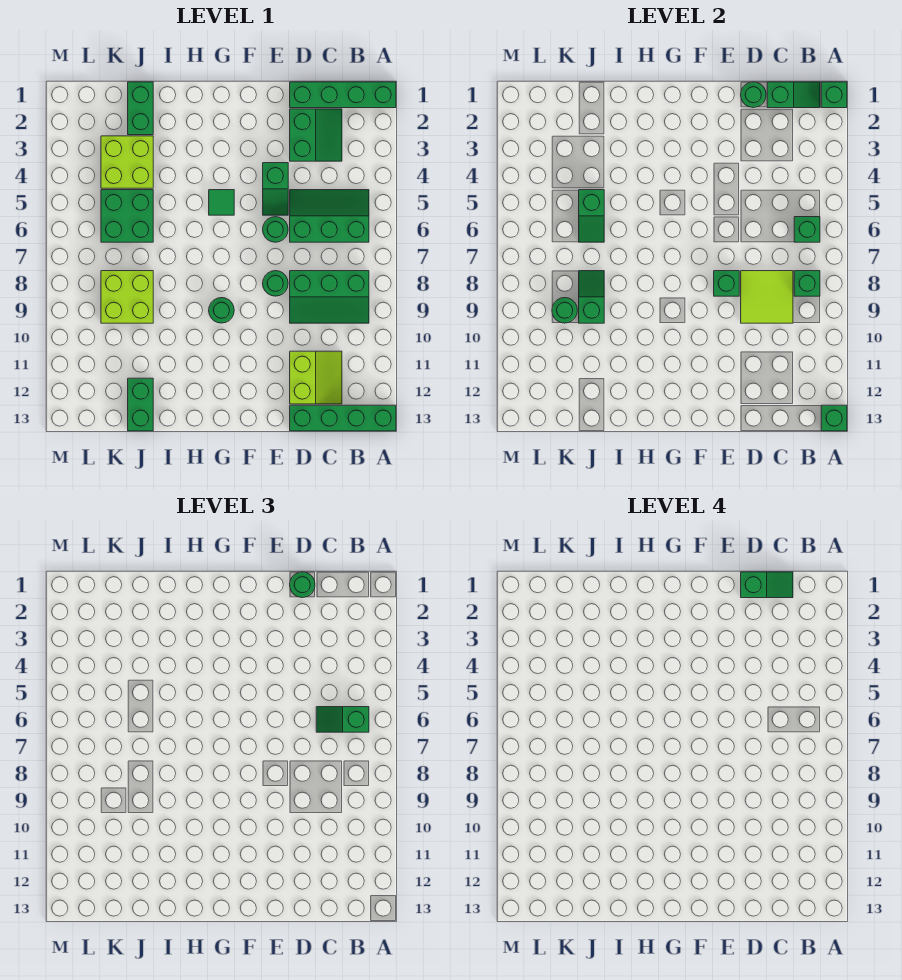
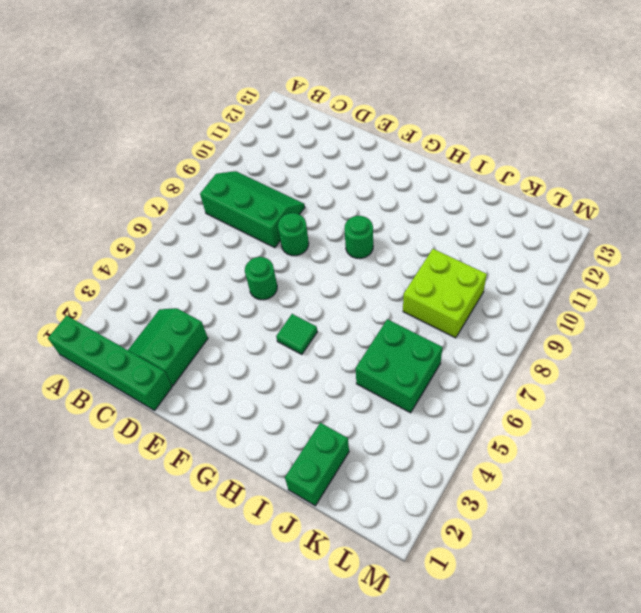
none -> green 1x4 brick [290,405,396,431]
none -> green 2x3 slope [290,190,369,242]
none -> lime 2x2 slope [290,351,342,404]
none -> green 1x2 slope [263,163,288,215]

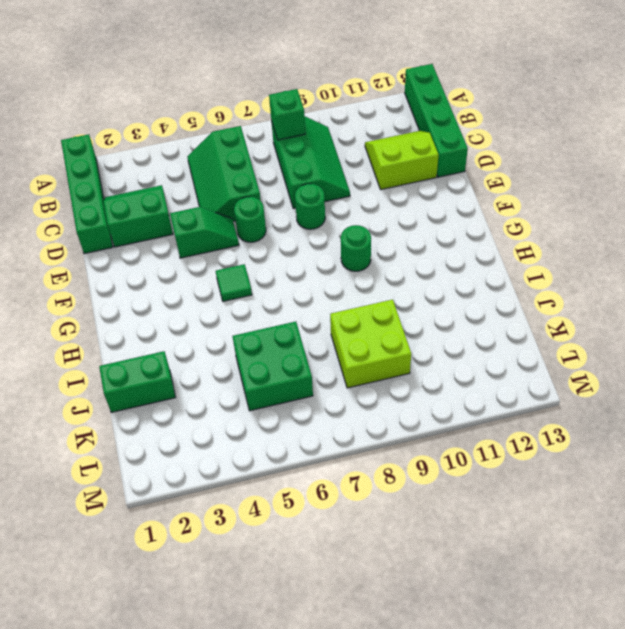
none -> lime 2x2 brick [101,136,153,188]
none -> green 1x2 brick [128,378,153,431]
none -> green 1x1 brick [821,82,847,108]
none -> green 1x1 brick [821,405,847,431]

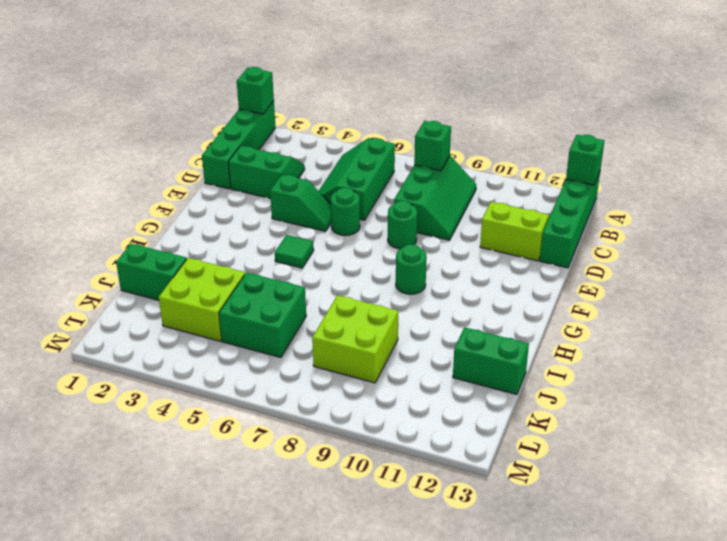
none -> green 1x2 slope [767,82,820,108]
none -> green 1x1 brick [794,217,820,242]
none -> lime 2x2 tile [741,271,793,323]
none -> green 1x1 round brick [741,82,766,108]

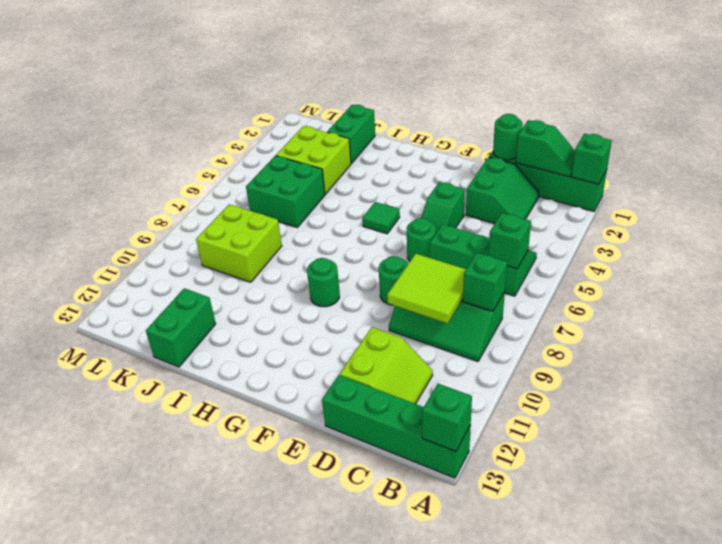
none -> green 1x1 brick [714,271,739,296]
none -> green 1x2 slope [579,190,604,242]
none -> green 1x2 slope [579,271,604,323]
none -> green 1x1 round brick [552,298,577,323]

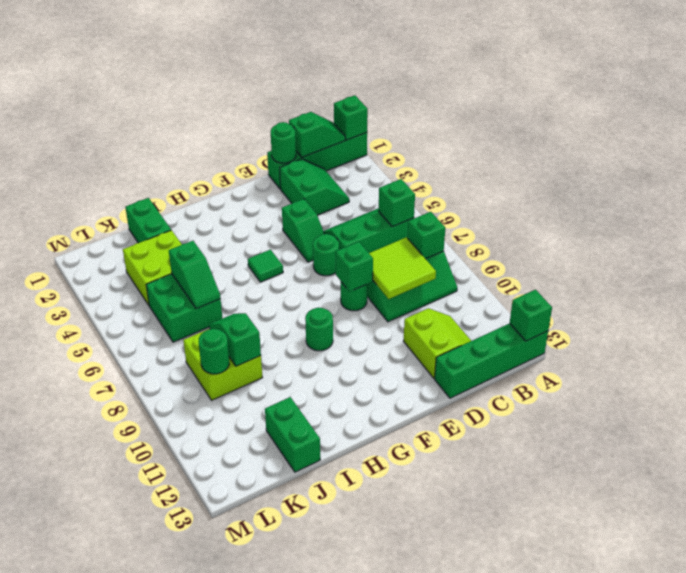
none -> green 1x2 slope [316,707,369,732]
none -> green 1x1 round brick [290,572,315,598]
none -> green 1x2 slope [741,572,793,598]

